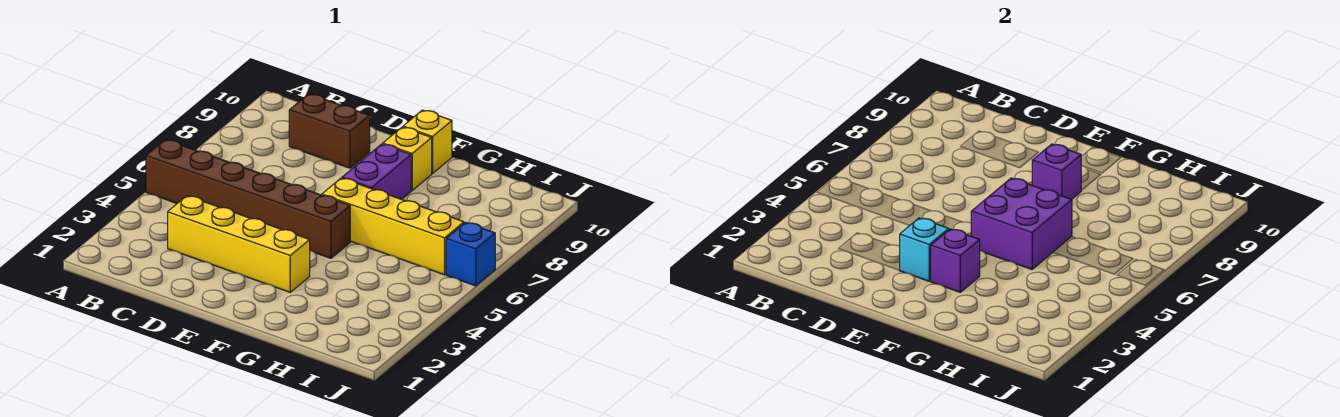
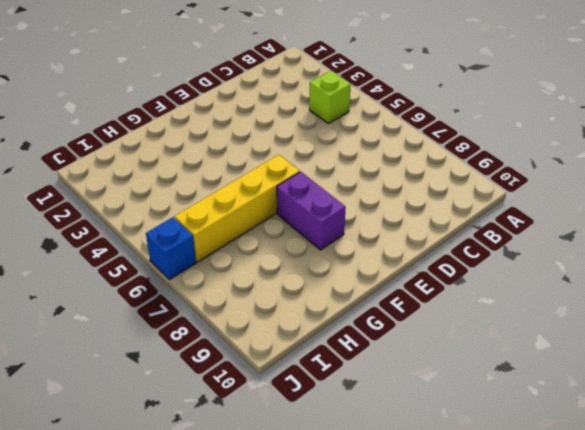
lime 1x1 brick [309,71,351,124] -> none
none -> brown 1x6 brick [146,139,350,258]
none -> yellow 1x4 brick [168,196,310,292]
none -> brown 1x2 brick [289,94,370,168]

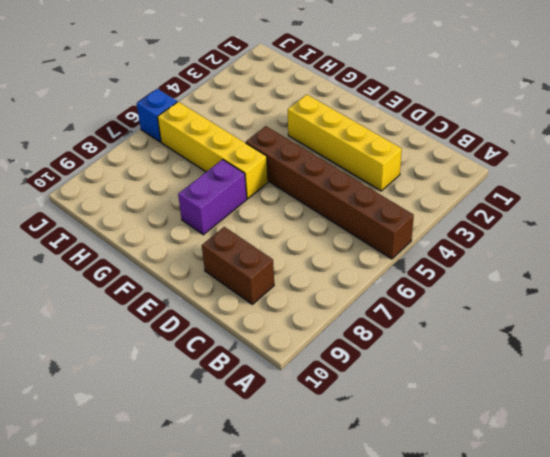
none -> yellow 1x1 brick [383,127,432,190]
none -> yellow 1x1 brick [403,110,452,173]
none -> cyan 1x1 brick [900,218,949,281]

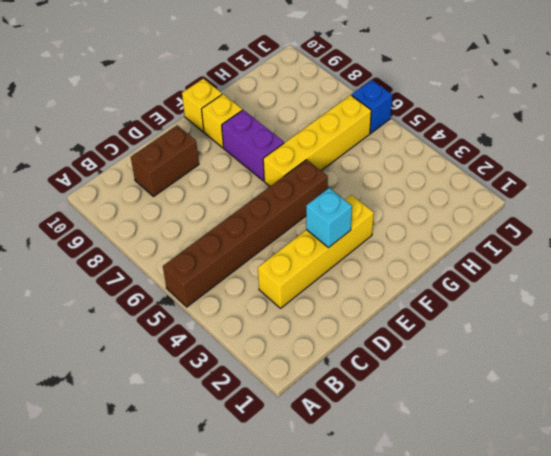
none -> purple 1x1 brick [930,229,980,292]
none -> purple 2x2 brick [971,178,1072,269]
none -> purple 1x1 brick [1032,144,1082,199]

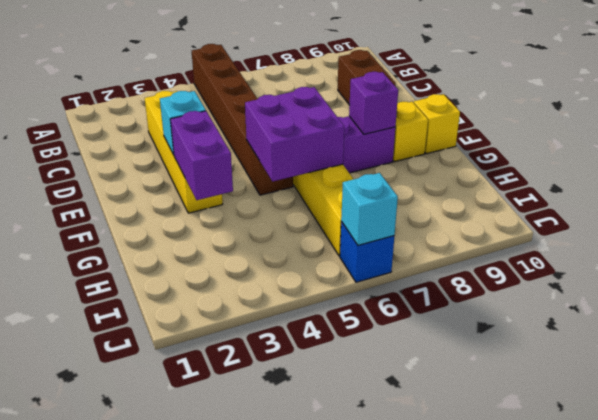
purple 1x2 brick [170,111,233,200] -> purple 1x1 brick [930,229,980,292]
cyan 1x1 brick [341,173,398,245] -> none

